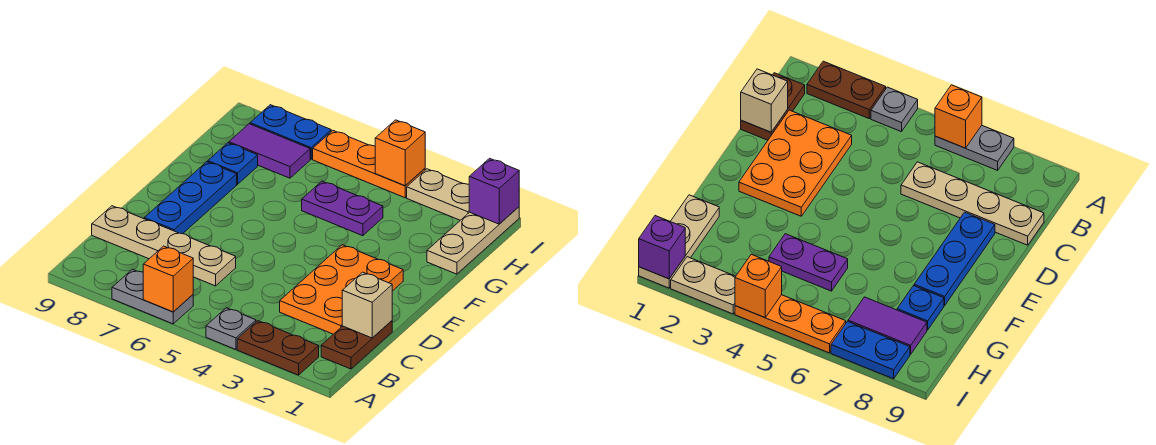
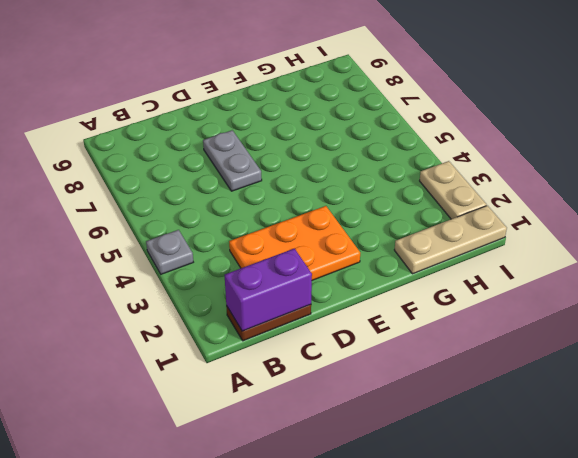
purple 1x2 brick [225,248,312,331] -> tan 1x1 brick [342,272,392,338]
grey 1x2 plate [203,130,262,191] -> grey 1x2 plate moved to [112,269,193,324]
none -> brown 1x2 plate [237,321,319,375]
none -> tan 1x4 plate [92,206,236,286]
none -> blue 1x3 plate [144,162,237,234]

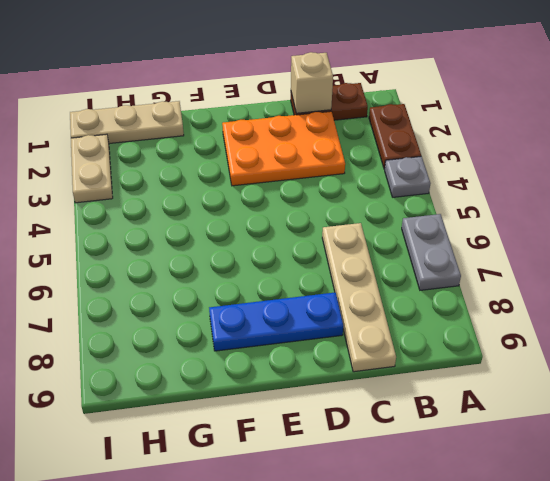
none -> purple 1x2 plate [302,181,383,236]
none -> blue 1x1 plate [208,143,258,184]
none -> purple 1x2 tile [229,124,310,178]

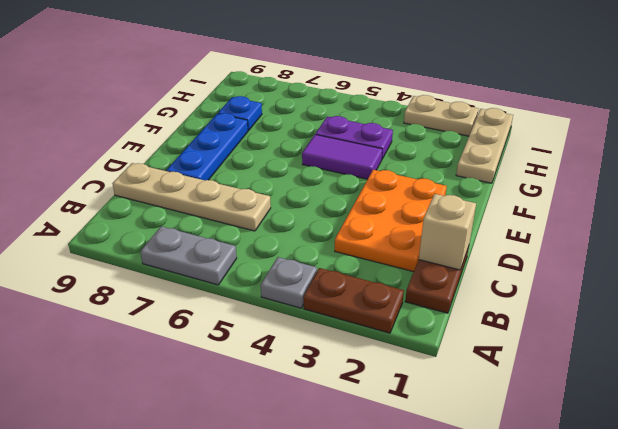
purple 1x2 tile [302,135,382,179] -> purple 1x2 tile moved to [229,124,310,178]
none -> orange 1x3 plate [313,131,425,198]
none -> blue 1x2 plate [250,105,331,159]
none -> orange 1x1 brick [143,246,193,312]

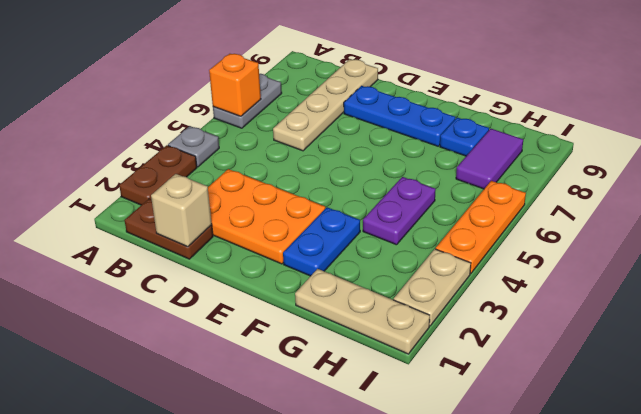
blue 1x2 plate [283,207,360,276] -> blue 1x2 plate moved to [250,105,331,159]
none -> purple 1x1 brick [469,158,519,224]
none -> orange 1x1 brick [375,120,425,186]

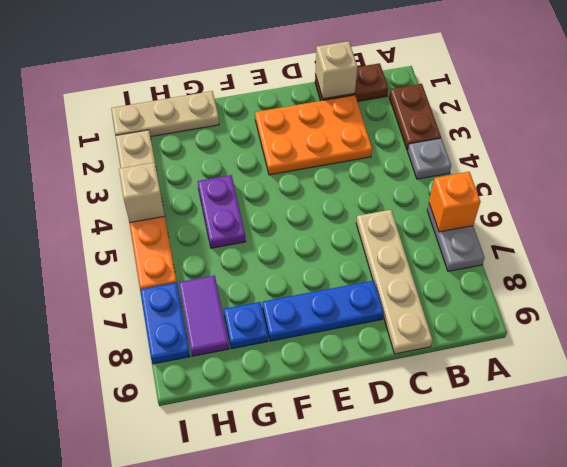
tan 1x1 brick [119,162,165,223] -> orange 1x1 brick [375,120,425,186]
none -> purple 1x1 brick [469,158,519,224]

